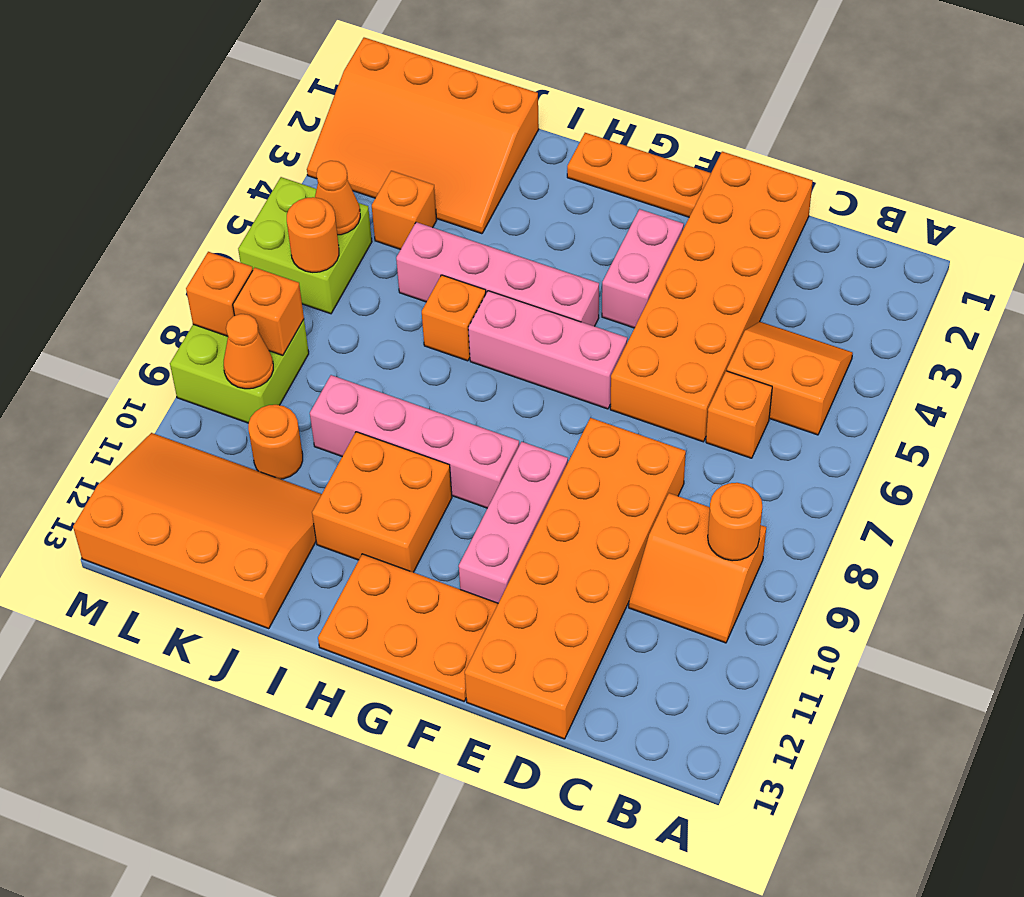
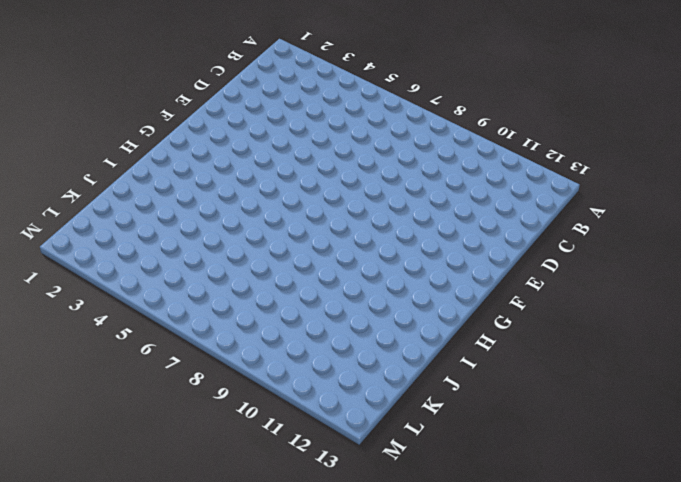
none -> orange 2x2 slope [727,322,853,435]
none -> orange 2x2 slope [629,493,766,643]
none -> orange 1x1 brick [706,371,772,458]

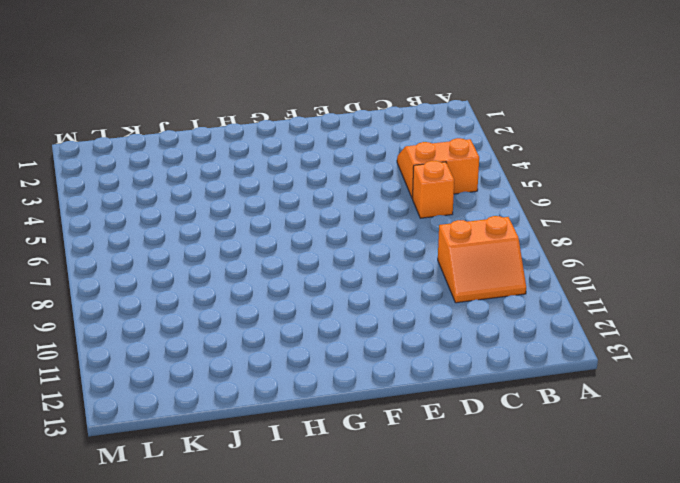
none -> orange 2x6 brick [610,152,813,442]
none -> orange 2x6 brick [465,418,686,739]
none -> orange 1x3 plate [567,133,711,217]

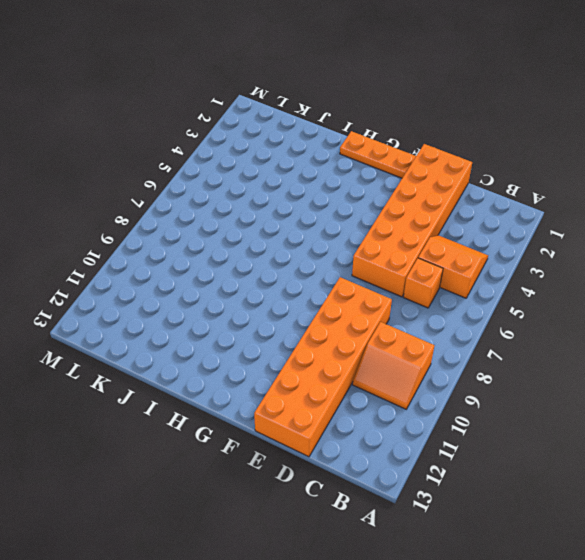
none -> pink 1x2 brick [602,209,684,328]
none -> pink 1x3 brick [468,291,627,409]
none -> pink 1x3 brick [459,442,568,603]

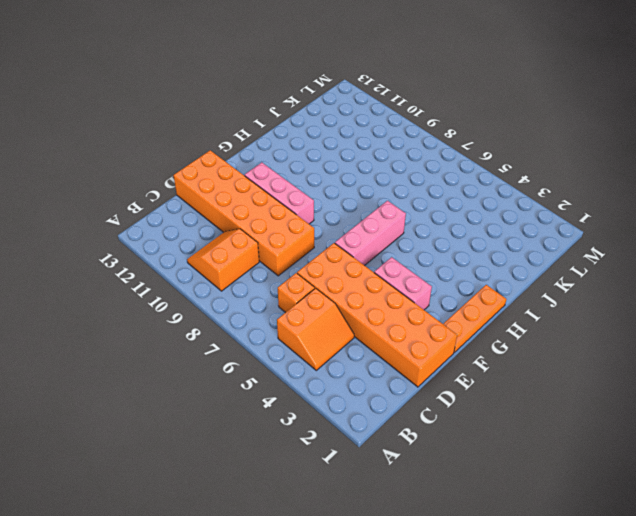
none -> orange 2x3 plate [318,554,498,701]
none -> pink 1x4 brick [396,222,599,326]
none -> pink 1x4 brick [310,375,519,508]

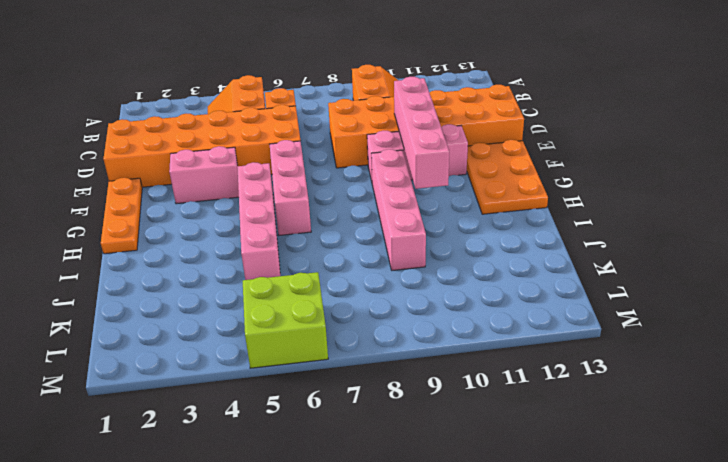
pink 1x4 brick [394,77,449,189] -> none
none -> orange 2x2 brick [312,432,452,572]
none -> orange 1x1 brick [422,275,486,361]
none -> orange 3x4 slope [307,38,539,234]

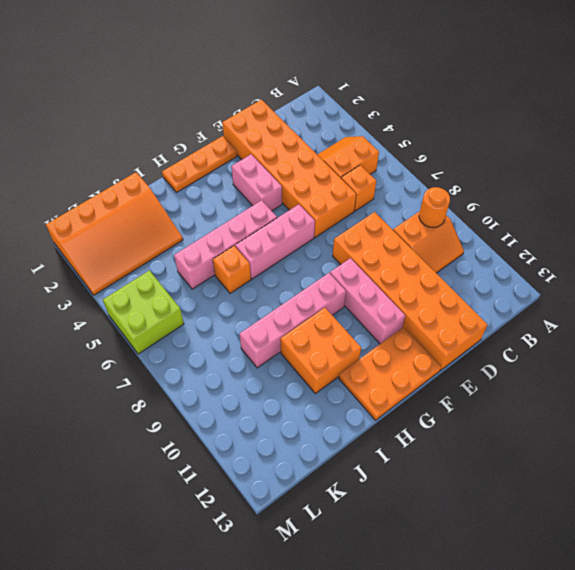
none -> orange 3x4 slope [73,433,322,628]
none -> orange 1x1 brick [372,171,437,249]
none -> orange 1x1 round brick [248,405,303,479]

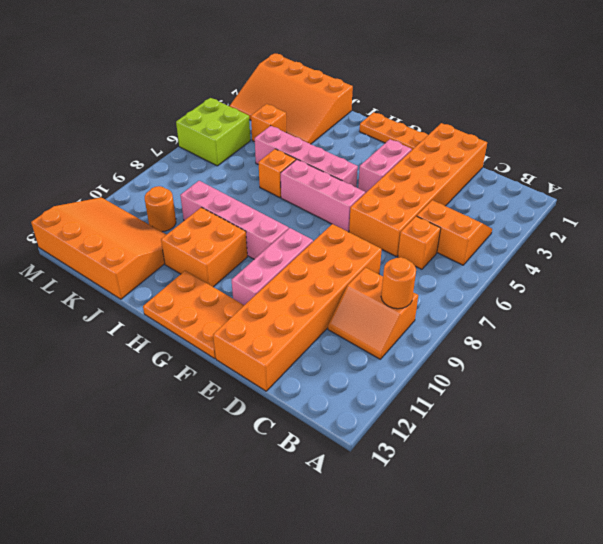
none -> lime 2x2 brick [170,320,309,423]
none -> orange 1x1 cone [315,161,360,235]
none -> orange 1x1 round brick [287,197,339,272]

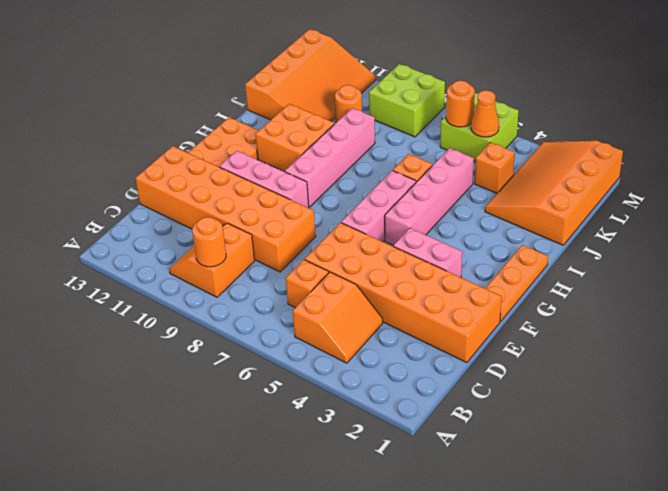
none -> orange 1x1 brick [233,268,304,355]
none -> orange 1x1 cone [224,314,273,389]
none -> orange 1x1 brick [186,252,253,336]

